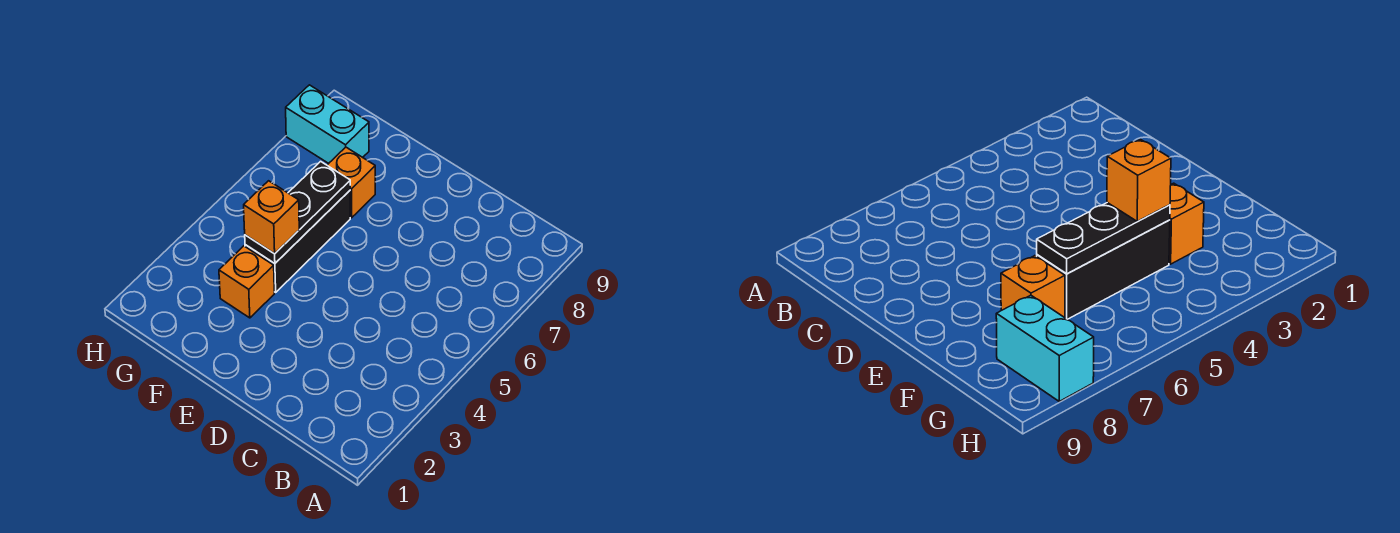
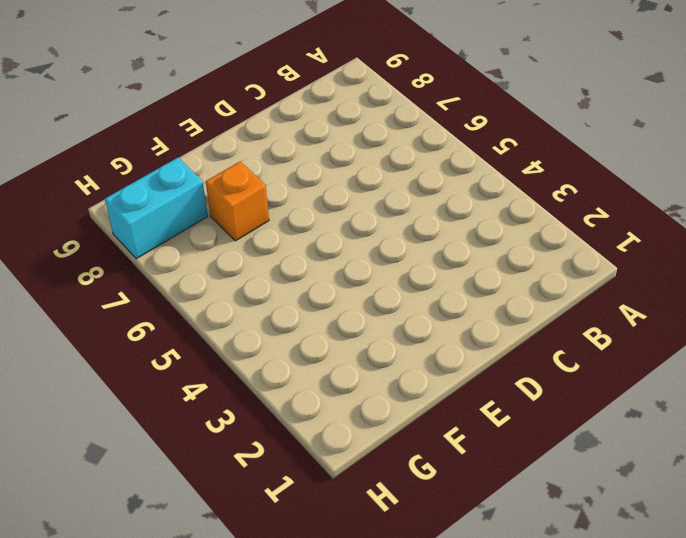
none -> orange 1x1 brick [219,246,275,318]
none -> black 1x3 brick [245,191,350,292]

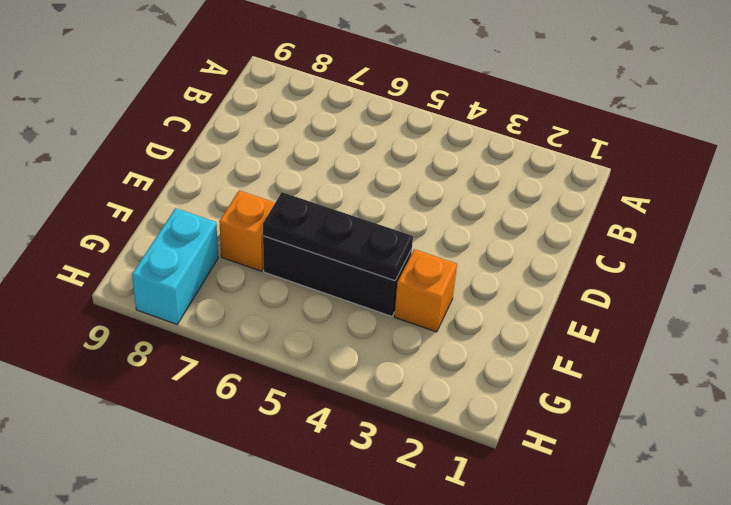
none -> orange 1x1 brick [244,181,299,254]

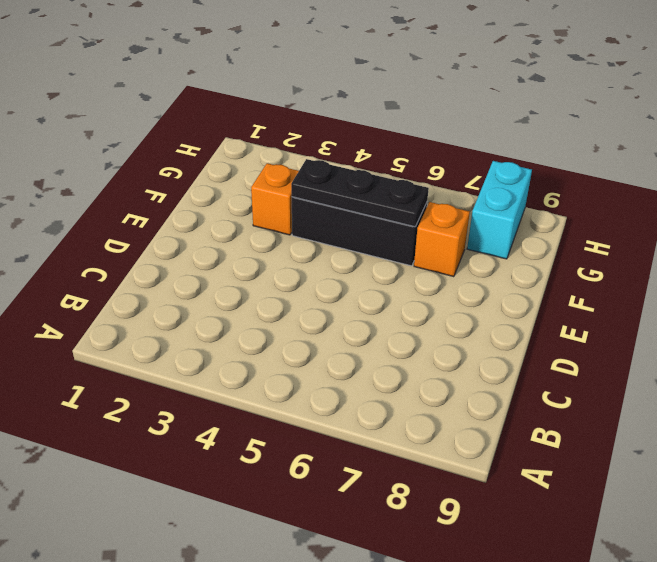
none -> orange 1x1 brick [244,181,299,254]

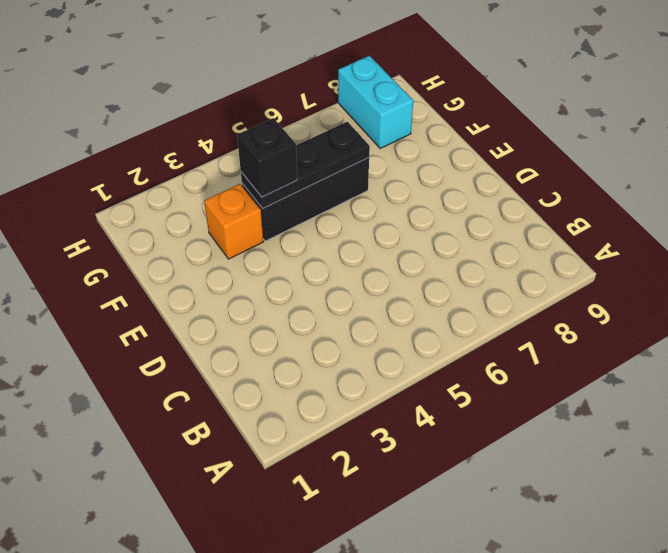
black 1x1 brick [237,118,297,197] -> orange 1x1 brick [244,181,299,254]
none -> orange 1x1 brick [327,147,375,218]

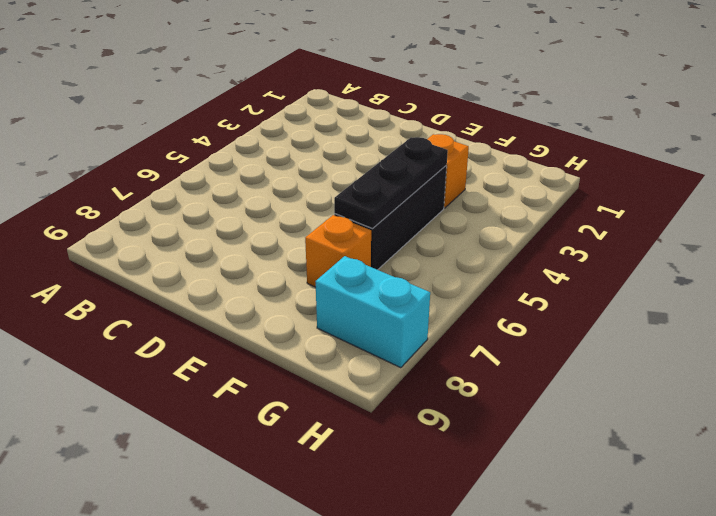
none -> orange 1x1 brick [244,181,299,254]

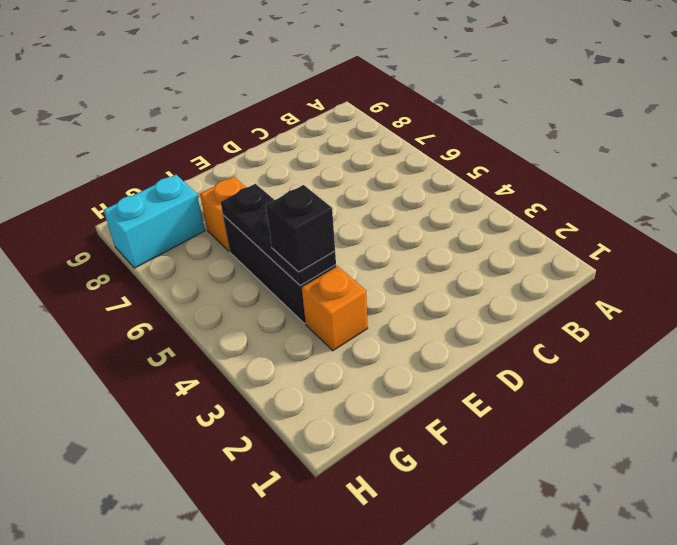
black 1x1 brick [266,185,335,272] -> orange 1x1 brick [244,181,299,254]

